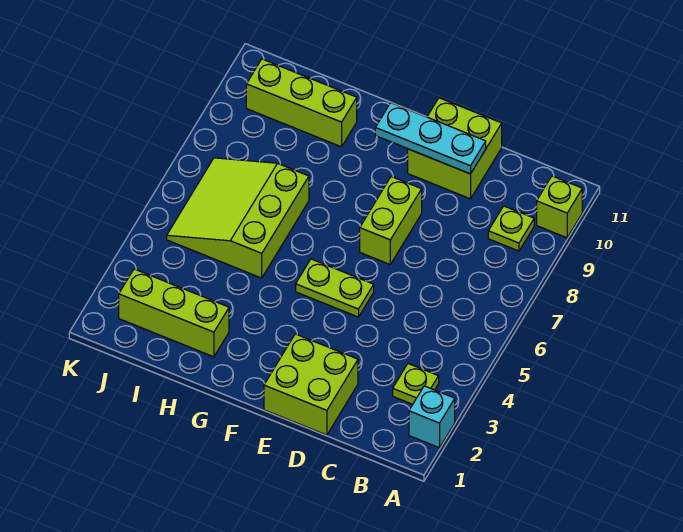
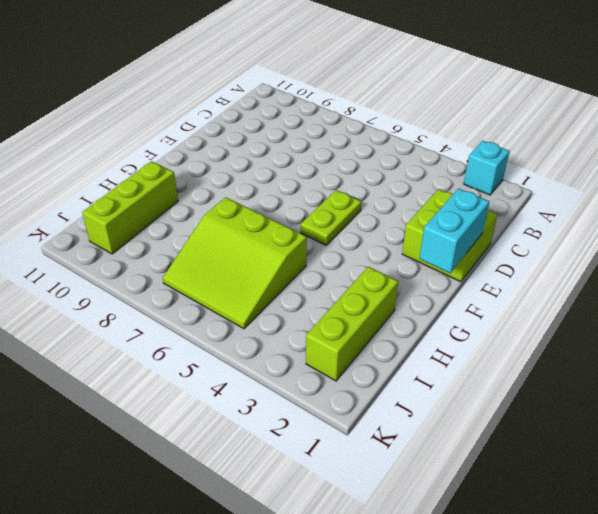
cyan 1x2 brick [419,189,489,273] -> none
none -> lime 1x1 brick [537,176,582,238]
none -> lime 1x1 plate [393,364,439,404]
none -> lime 1x1 plate [488,206,534,251]

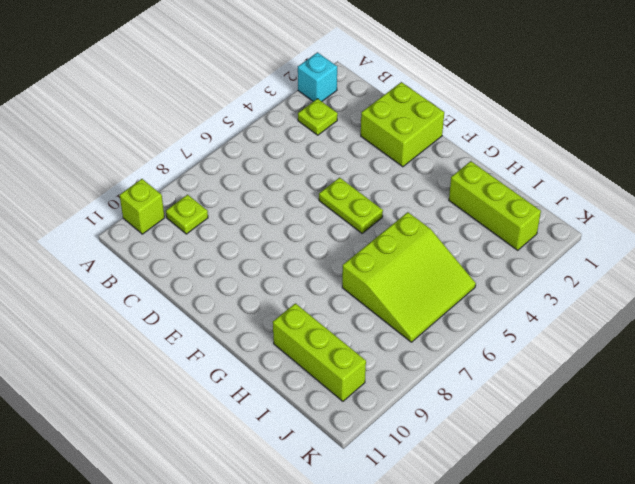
none -> lime 2x2 brick [408,98,502,199]
none -> lime 1x2 brick [360,177,422,264]
none -> cyan 1x3 plate [375,103,486,174]

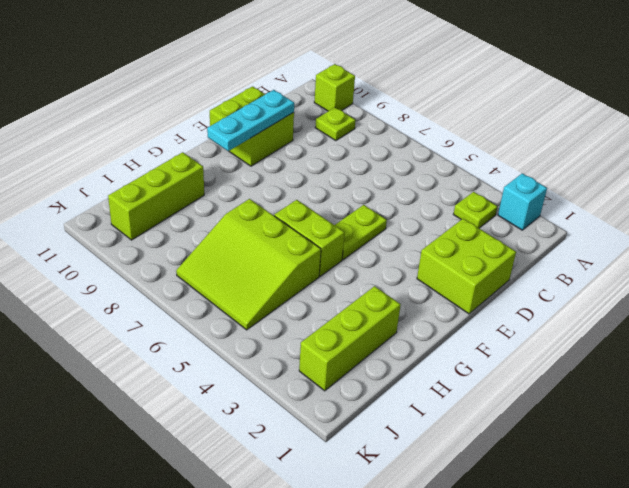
lime 1x2 brick [274,200,345,276] -> lime 1x2 brick moved to [360,177,422,264]

